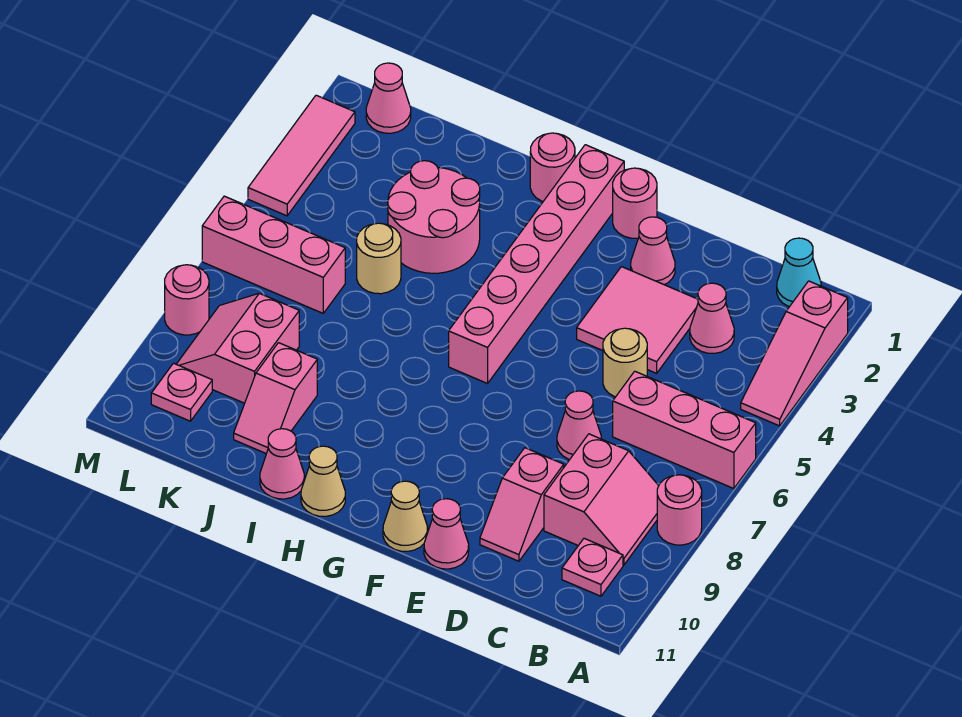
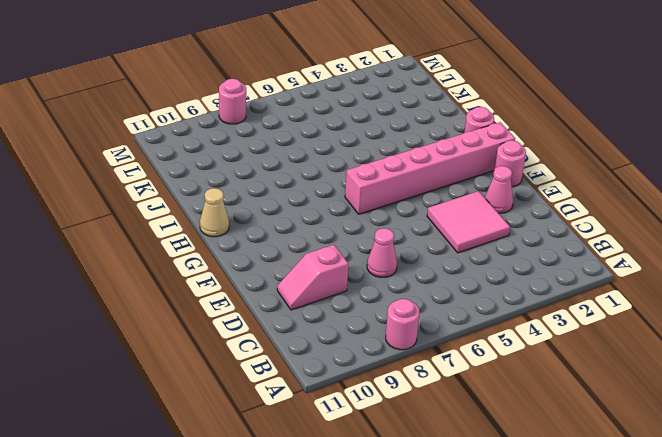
none -> pink 1x3 slope [741,281,848,426]
none -> pink 1x3 brick [613,371,756,489]
none -> cyan 1x1 cone [777,238,821,307]

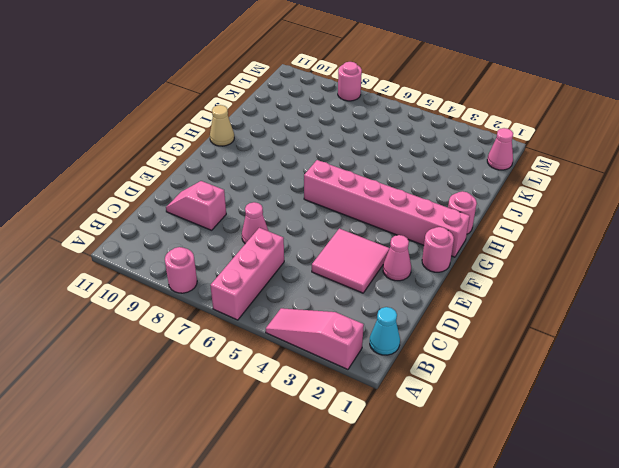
none -> pink 2x2 slope [544,434,659,565]
none -> pink 1x1 plate [562,538,623,596]
none -> pink 1x1 cone [690,283,734,353]

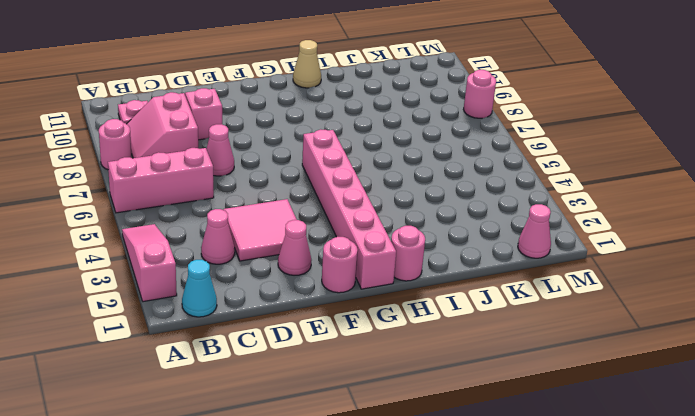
none -> tan 1x1 round brick [603,328,647,397]
none -> pink 1x1 cone [424,499,469,569]
none -> tan 1x1 cone [383,481,428,551]

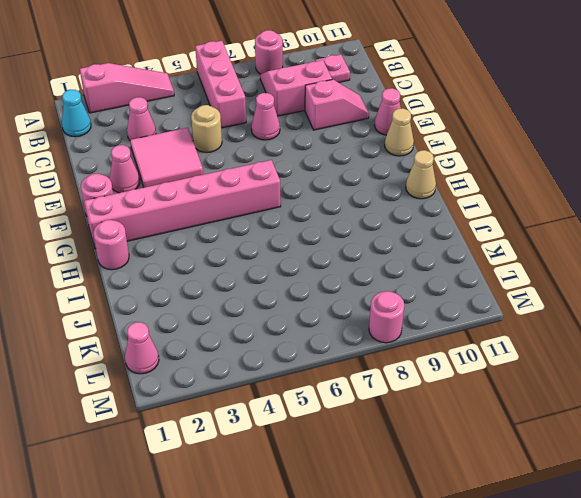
none -> pink 2x2 round brick [388,161,480,273]
none -> pink 1x1 cone [260,429,304,499]
none -> tan 1x1 round brick [357,223,401,294]

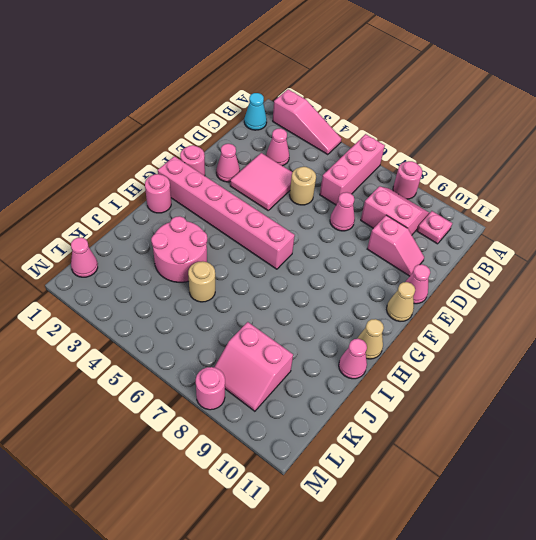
none -> pink 1x2 slope [234,343,317,454]
none -> pink 1x3 brick [202,196,345,313]
none -> pink 1x1 plate [151,363,212,421]

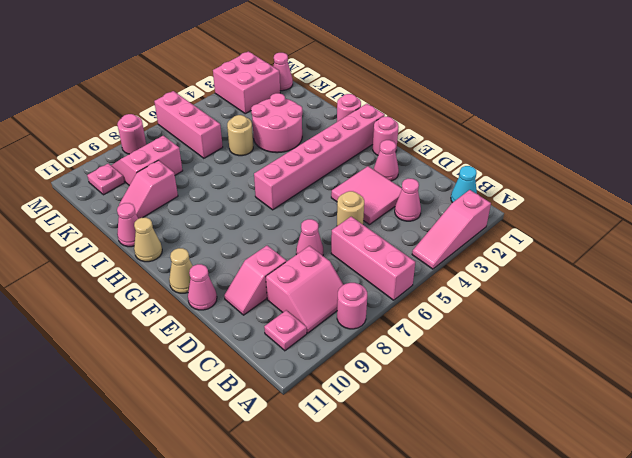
pink 2x2 brick [213,51,280,114] -> pink 1x3 tile [248,95,355,216]

